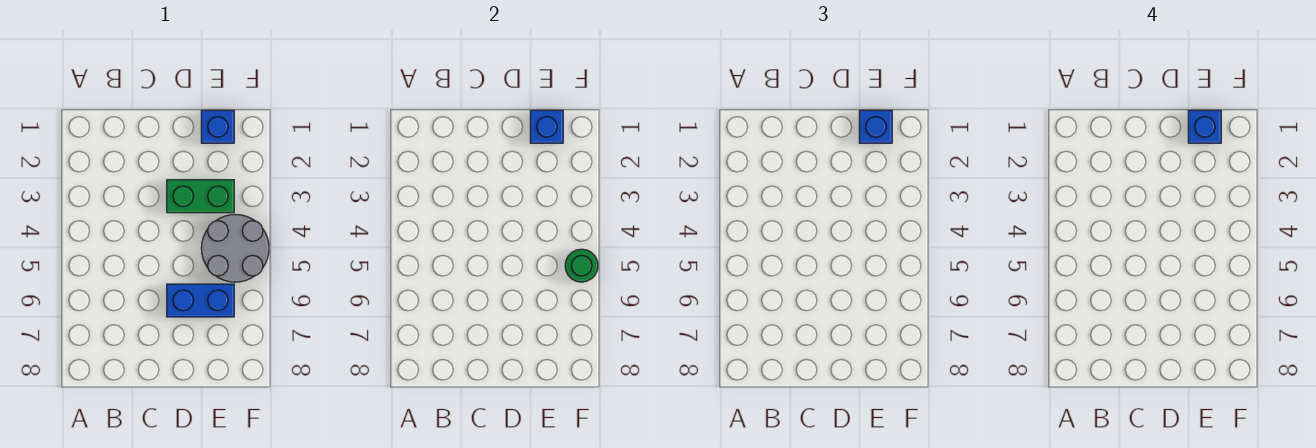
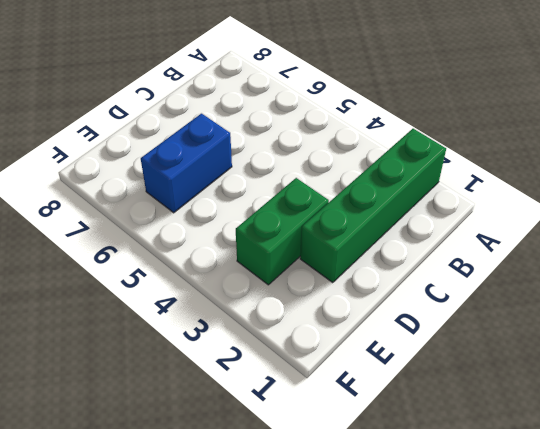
green 1x4 brick [300,129,446,283] -> none
none -> blue 1x1 brick [201,110,234,143]
none -> grey 2x2 round brick [201,215,269,282]

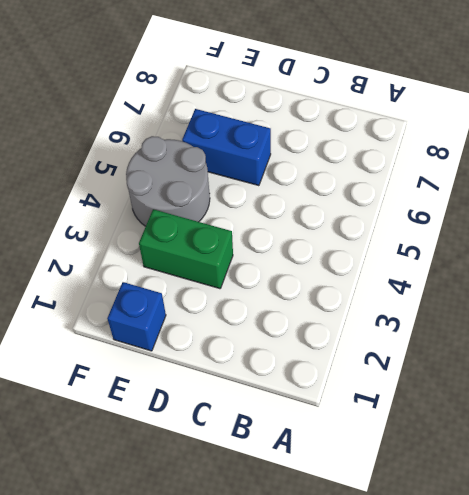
none -> blue 1x1 brick [530,110,563,143]
none -> green 1x1 round brick [565,249,598,282]

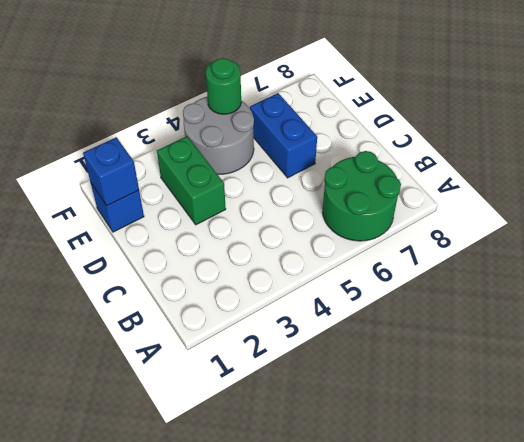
green 2x2 round brick [323,151,401,241] -> none
none -> blue 1x1 brick [859,110,892,143]
none -> blue 1x1 brick [1188,110,1221,143]

